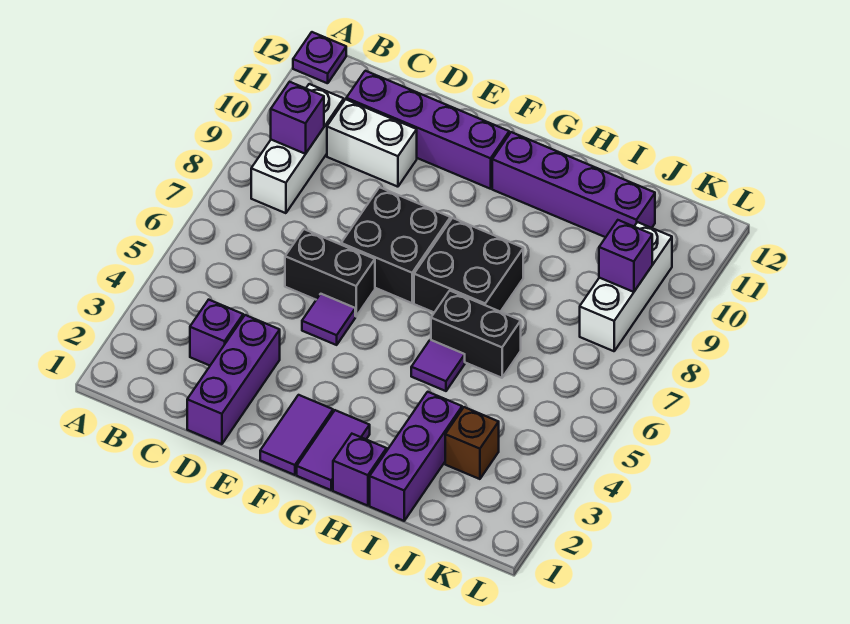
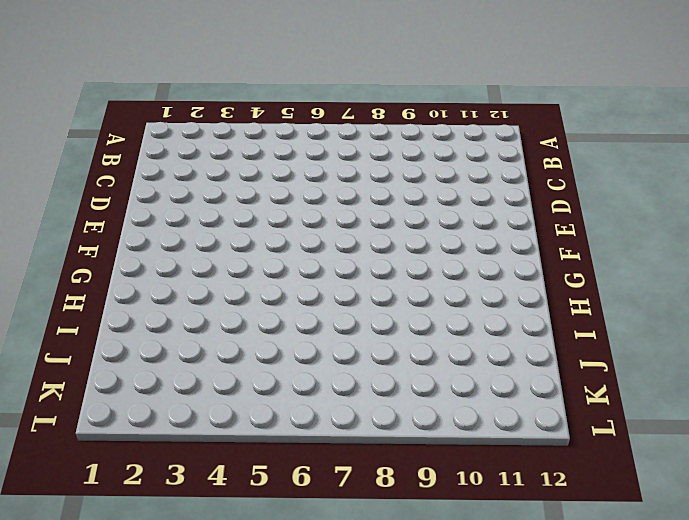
none -> purple 1x1 plate [293,32,346,83]
none -> white 1x3 brick [251,84,344,213]
none -> purple 1x1 brick [190,300,243,365]

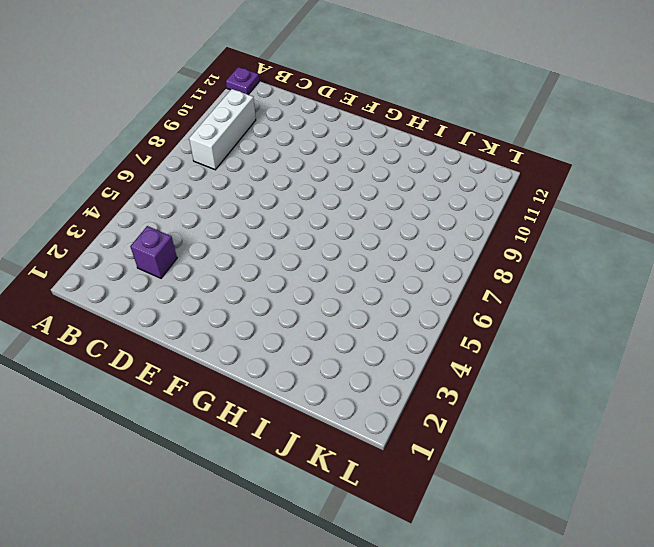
none -> white 1x2 brick [327,99,417,187]
none -> purple 1x4 brick [346,71,509,189]
none -> purple 1x3 brick [187,315,280,444]

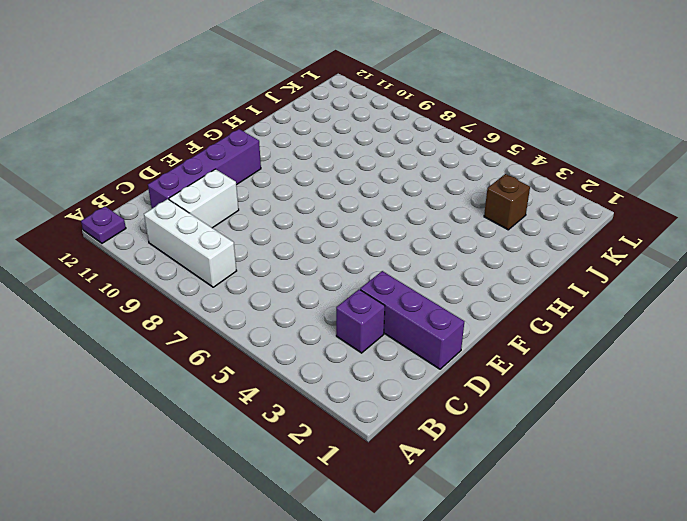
none -> black 1x2 brick [285,229,375,316]
none -> purple 1x1 tile [302,294,355,345]
none -> black 2x2 brick [341,187,451,303]

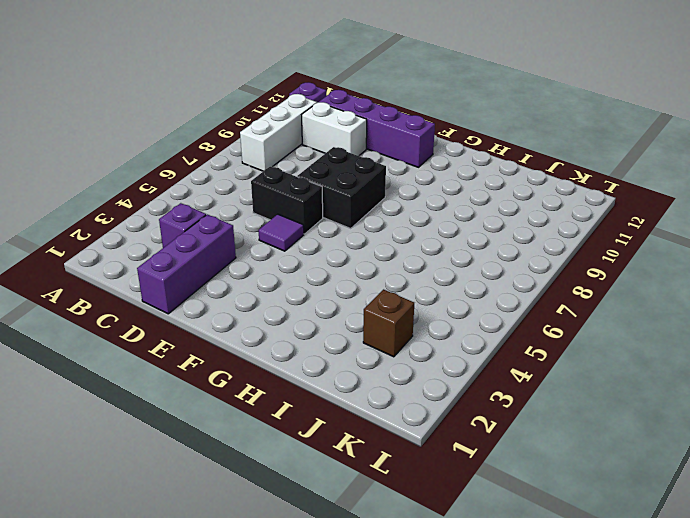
none -> purple 1x2 tile [260,395,333,475]
none -> purple 1x2 tile [297,410,370,490]
none -> black 2x2 brick [414,218,523,312]

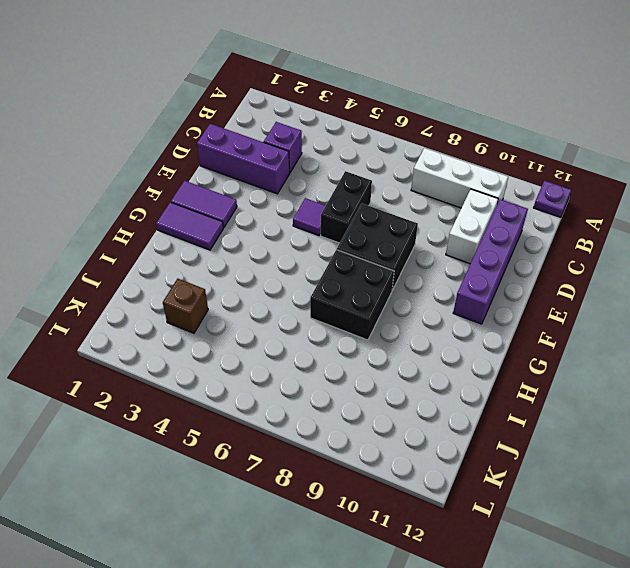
none -> purple 1x4 brick [492,132,655,237]
none -> purple 1x1 brick [333,434,387,506]
none -> purple 1x1 tile [411,340,465,391]

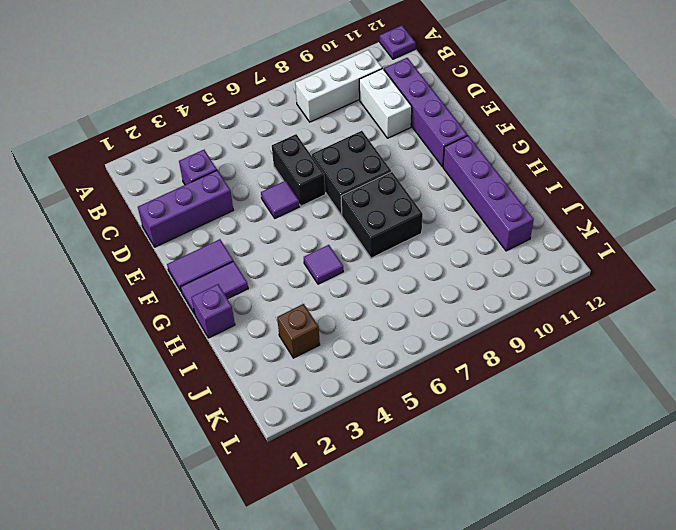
none -> black 1x2 brick [431,291,521,378]
none -> purple 1x3 brick [370,392,462,521]
none -> white 1x3 brick [580,222,672,351]

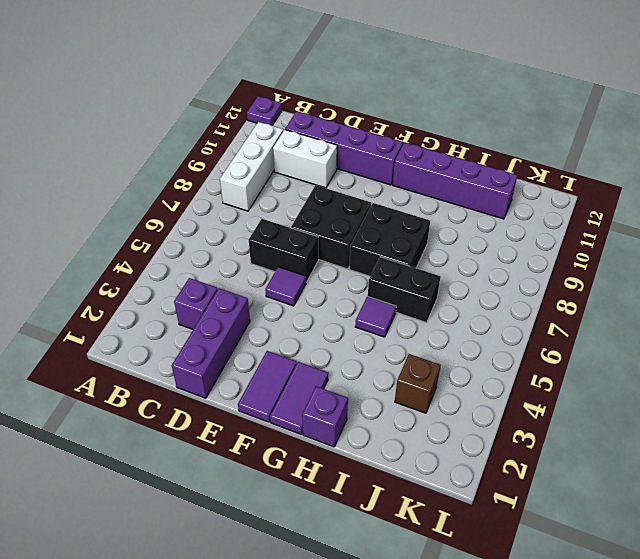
none -> purple 1x3 brick [370,392,462,521]
none -> white 1x3 brick [580,222,672,351]
none -> purple 1x1 brick [271,82,324,154]

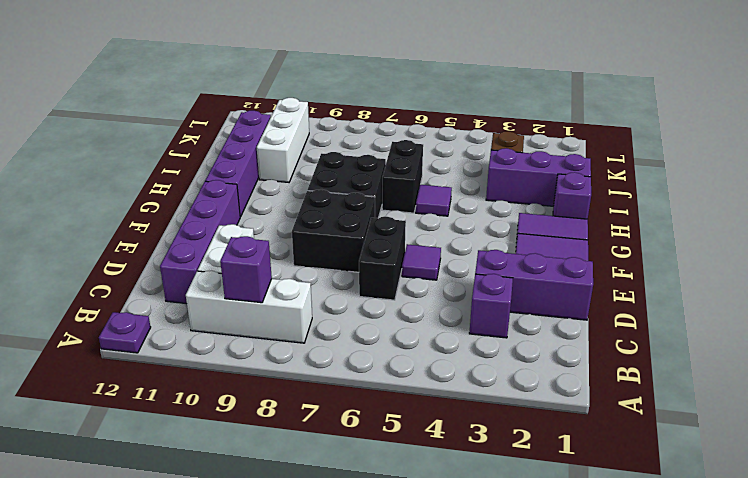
white 1x3 brick [257,98,309,182] -> white 1x3 brick turned to [580,222,672,351]
none -> purple 1x1 brick [599,220,652,292]

